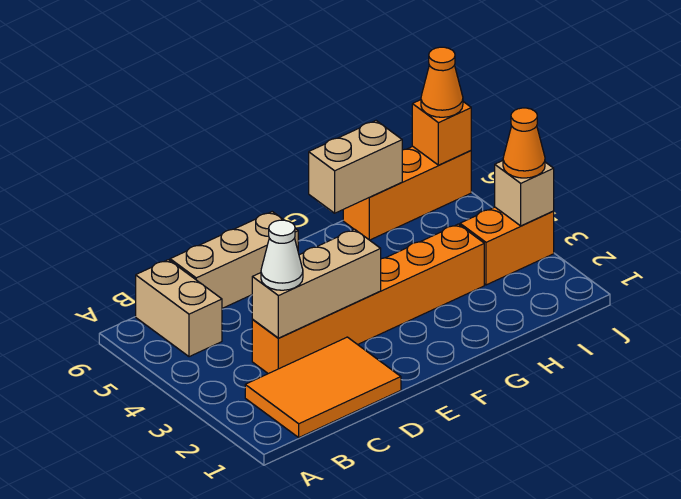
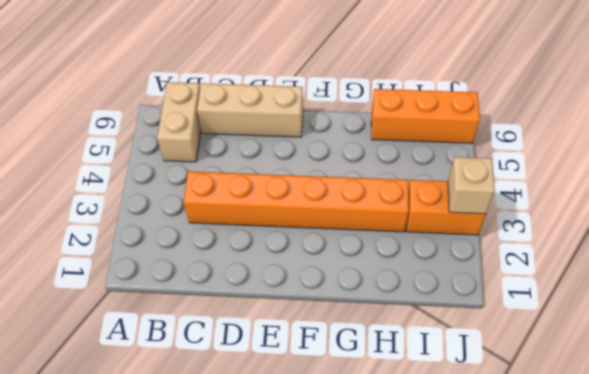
none -> orange 2x3 tile [245,337,401,437]
none -> tan 1x3 brick [252,229,381,338]
none -> tan 1x2 brick [309,121,402,213]

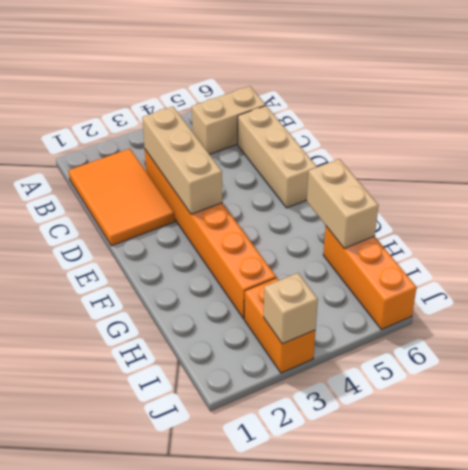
none -> orange 1x1 brick [412,100,471,165]
none -> white 1x1 cone [261,220,303,290]
none -> orange 1x1 cone [503,108,545,178]

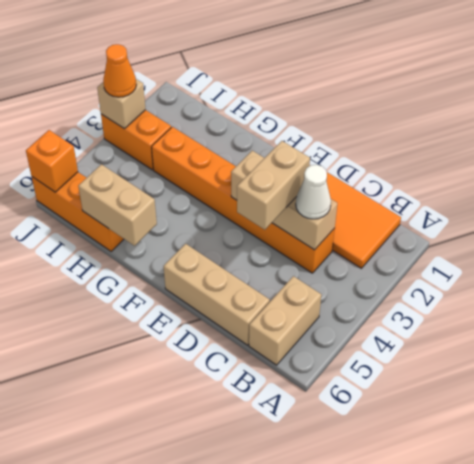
tan 1x2 brick [237,141,310,230] -> none
none -> orange 1x1 cone [421,47,463,117]

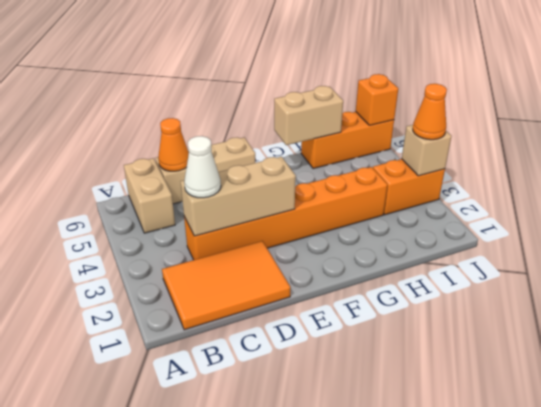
orange 1x1 cone [158,118,189,171] -> orange 1x1 cone moved to [421,47,463,117]

